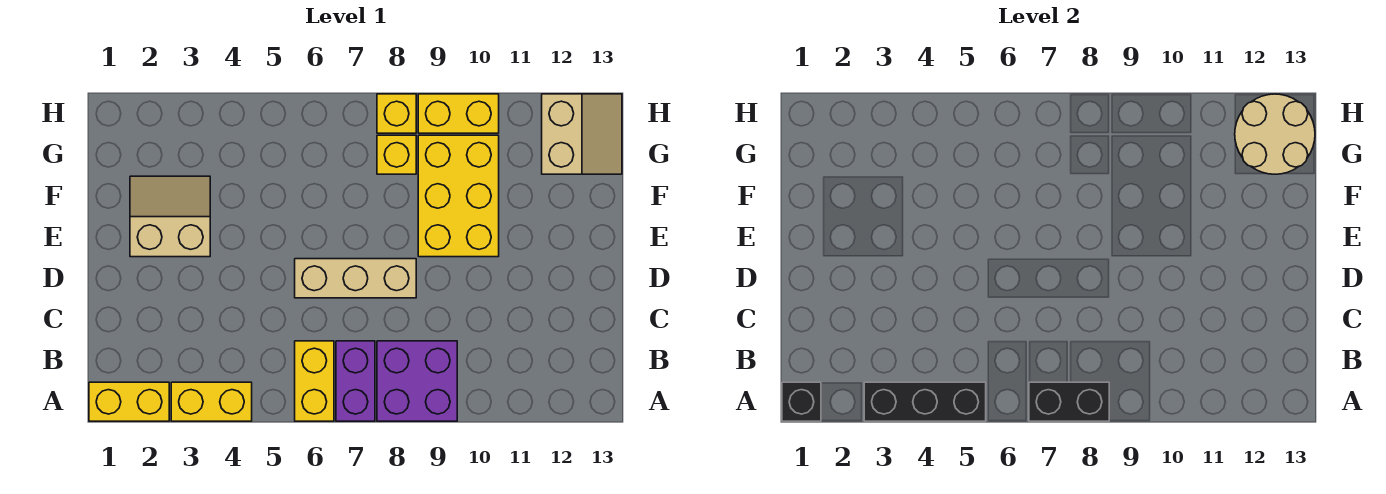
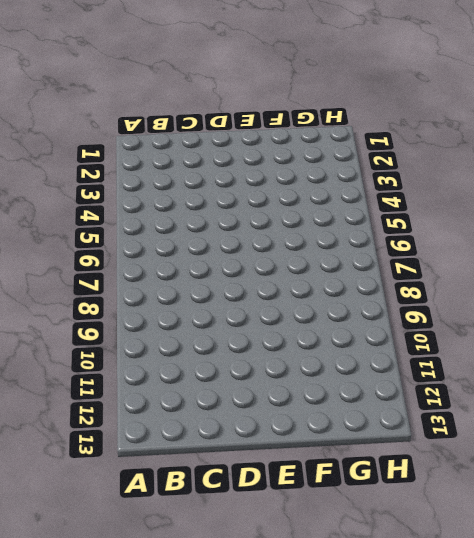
none -> yellow 1x2 brick [89,382,169,421]
none -> yellow 1x2 brick [171,382,252,421]
none -> yellow 1x2 brick [295,341,334,421]

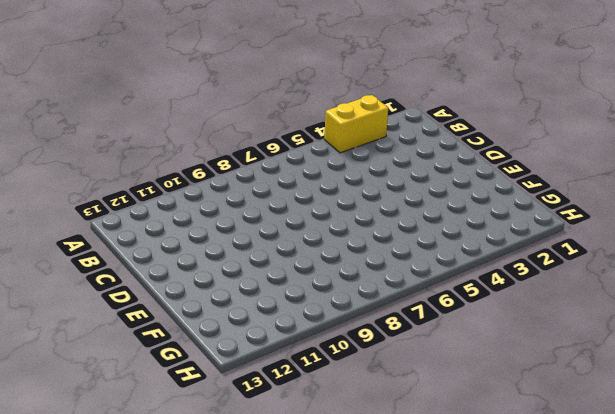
none -> yellow 1x2 brick [89,382,169,421]
none -> yellow 1x2 brick [295,341,334,421]
none -> purple 1x2 brick [336,341,375,421]

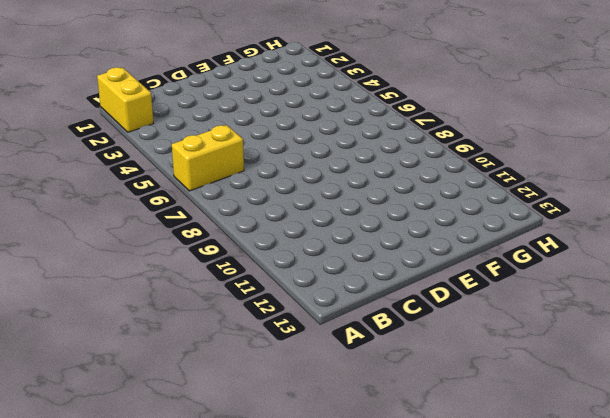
none -> yellow 1x2 brick [171,382,252,421]
none -> purple 1x2 brick [336,341,375,421]
none -> purple 2x2 brick [377,341,457,421]

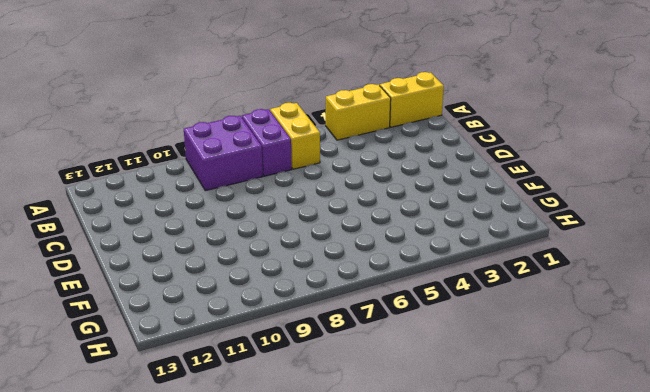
none -> tan 1x3 brick [295,259,416,298]
none -> tan 2x2 slope [130,176,210,257]
none -> yellow 2x3 brick [418,135,499,257]

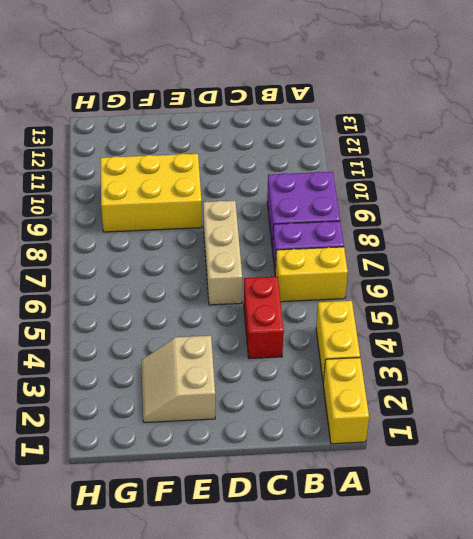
red 1x2 brick [244,277,284,359] -> none
none -> yellow 1x1 brick [377,135,416,174]
none -> tan 2x2 slope [542,94,622,174]
none -> yellow 1x1 brick [377,94,416,133]

